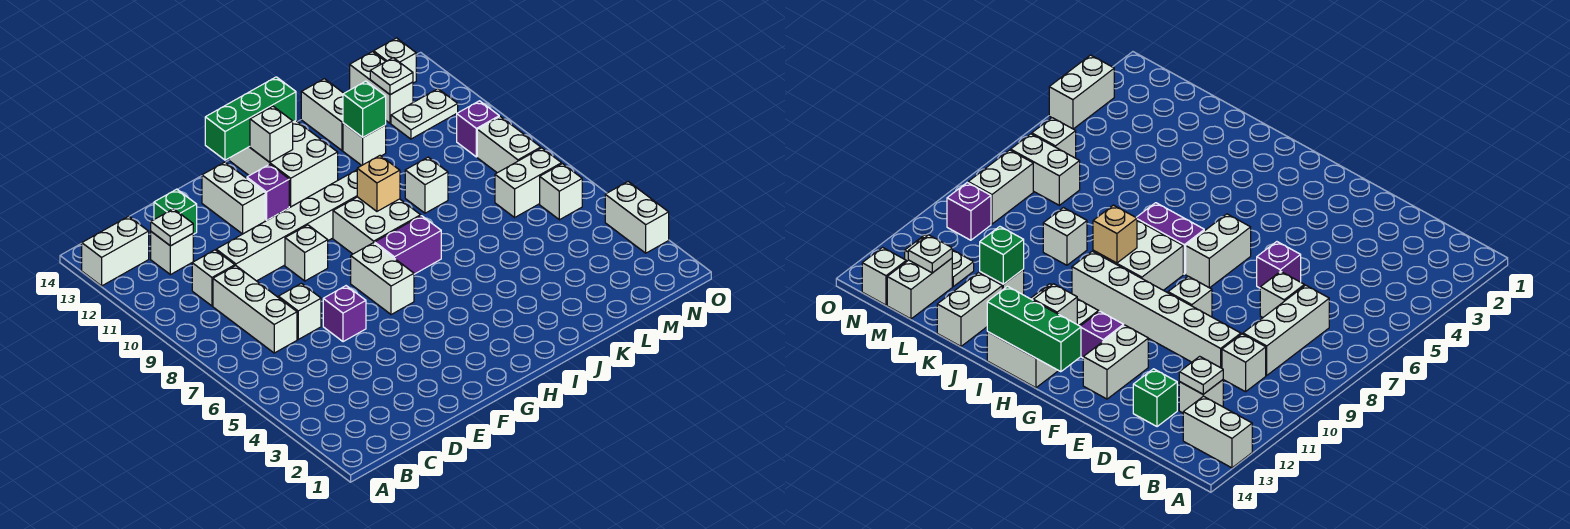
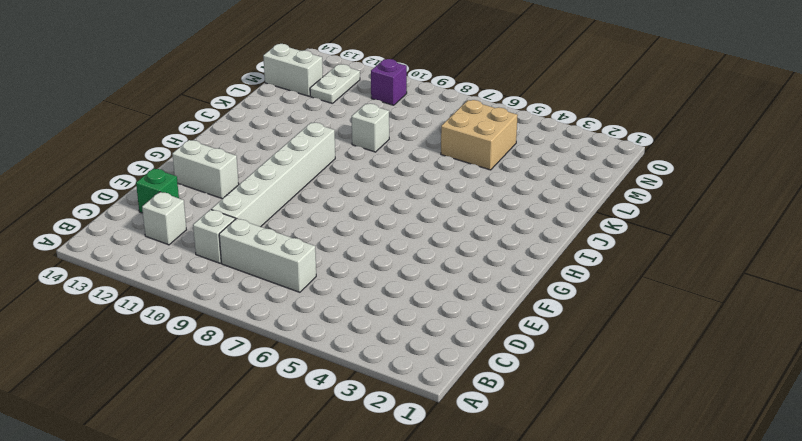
tan 2x2 brick [441,100,518,170] -> none
none -> white 1x2 brick [82,216,149,286]
none -> white 1x1 brick [278,283,321,339]
none -> purple 1x1 brick [323,286,366,342]
none -> white 1x1 brick [285,225,328,281]

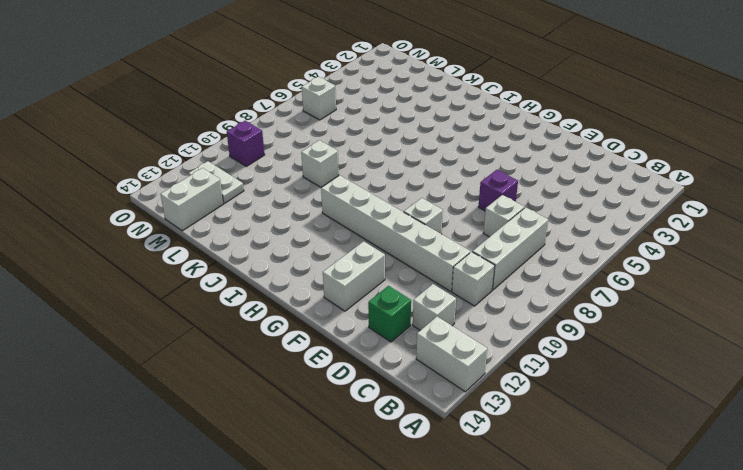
none -> white 1x2 brick [351,243,414,315]
none -> purple 1x1 brick [247,164,289,221]
none -> purple 1x2 brick [375,216,441,274]
none -> white 2x2 brick [333,197,421,254]

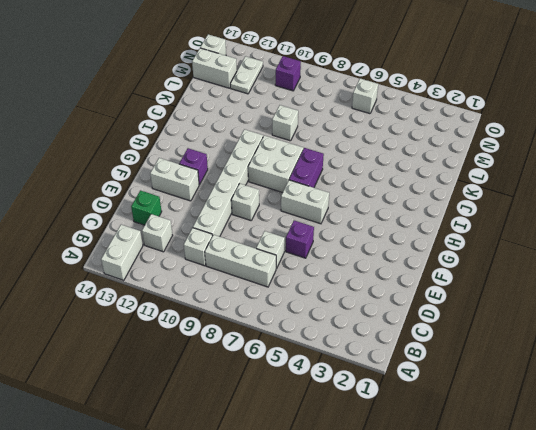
none -> white 2x3 brick [229,121,338,207]
none -> white 1x1 brick [343,123,386,166]
none -> white 1x2 brick [301,79,344,150]
none -> white 1x2 brick [495,148,562,217]

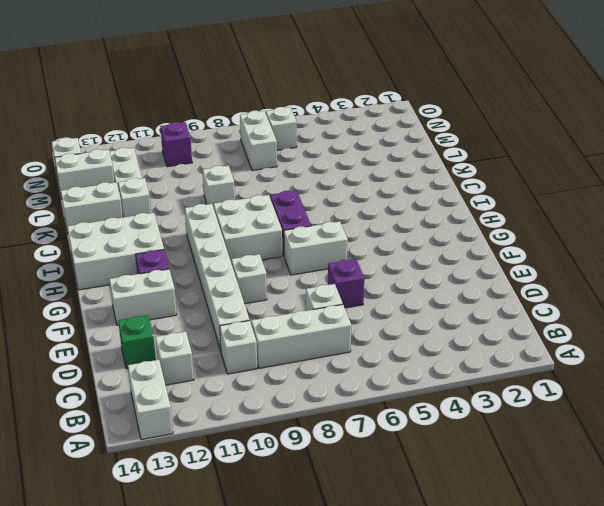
none -> white 1x2 brick [477,117,541,173]
none -> white 1x2 brick [605,182,669,253]
none -> white 1x1 plate [151,209,193,246]
none -> green 1x3 brick [205,77,296,160]

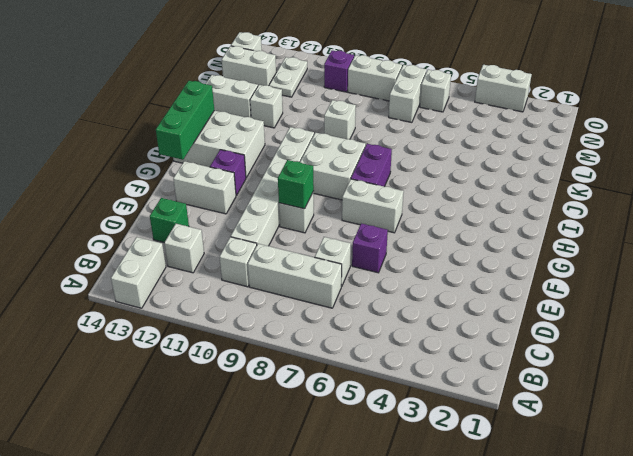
green 1x1 brick [278,160,314,209] -> green 1x1 brick moved to [343,81,386,137]
none -> white 1x1 plate [151,209,193,246]
none -> white 1x1 brick [250,106,293,162]
none -> tan 1x1 brick [357,156,400,211]
none -> white 1x1 plate [370,58,413,95]

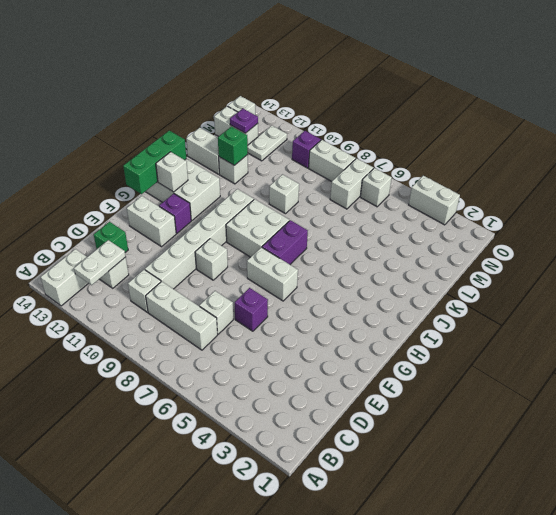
white 1x2 plate [74,240,126,285] -> white 1x1 plate [151,209,193,246]
purple 1x1 plate [230,109,258,133] -> white 1x1 plate [370,58,413,95]
none -> tan 1x1 brick [357,156,400,211]

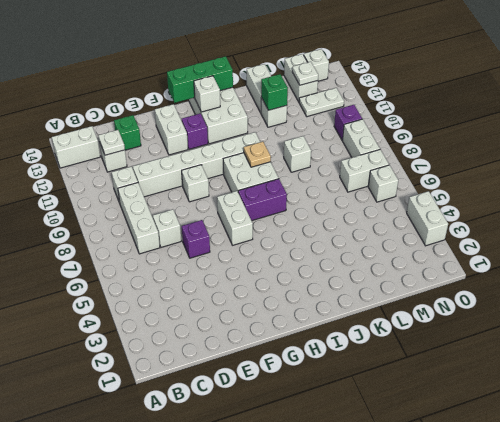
tan 1x1 plate [244,142,271,167] -> tan 1x1 brick [357,156,400,211]

